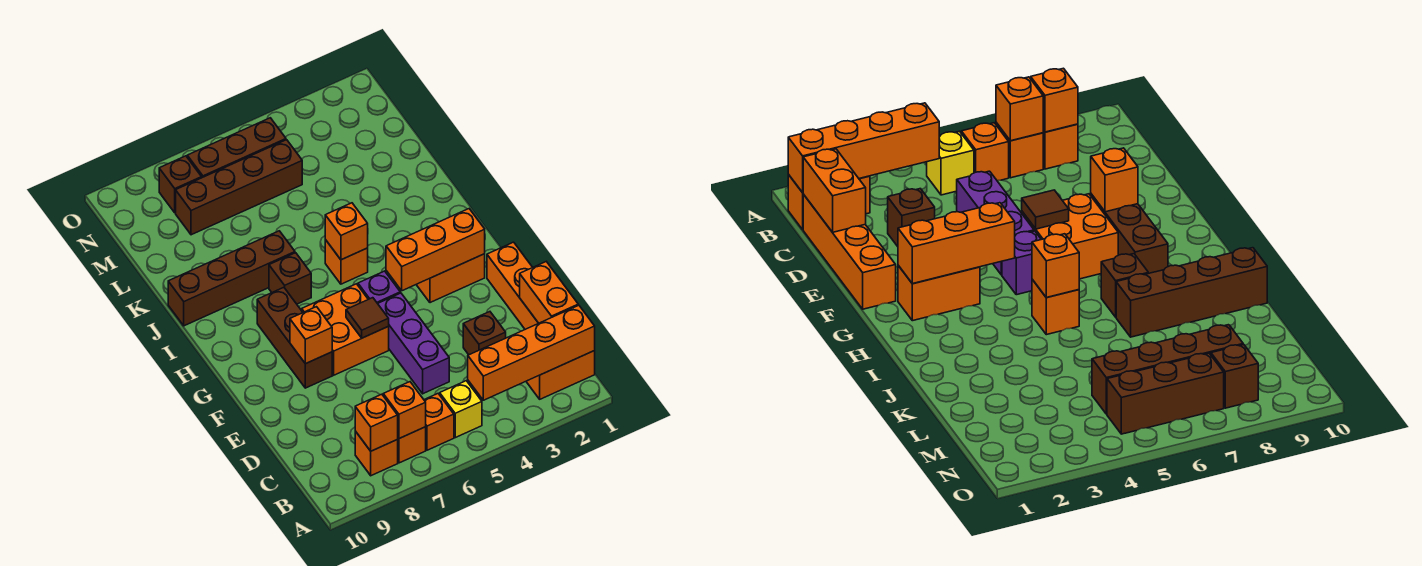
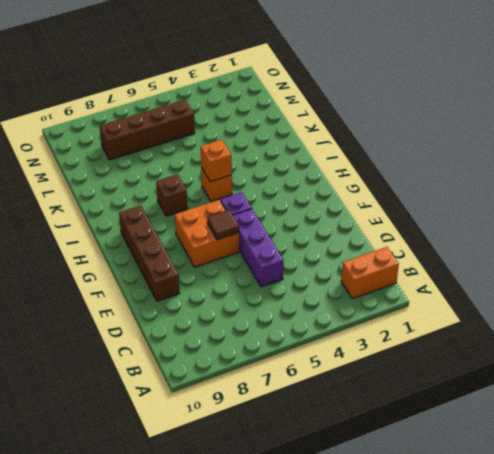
brown 1x4 brick [119,206,179,301] -> brown 1x4 brick turned to [168,231,295,326]
none -> yellow 1x1 brick [440,381,482,438]
none -> orange 1x1 brick [424,394,454,450]
none -> orange 1x1 brick [397,427,426,463]

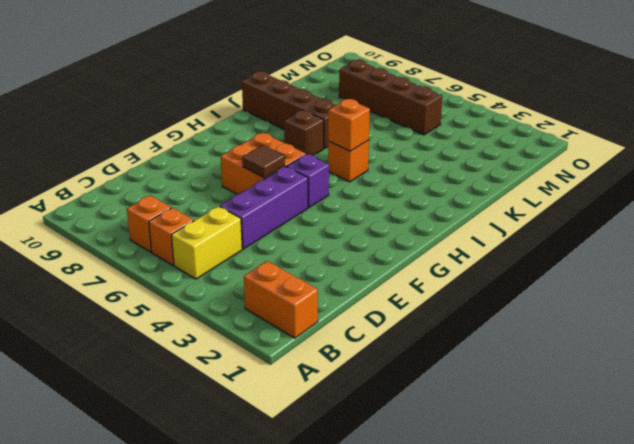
yellow 1x2 brick [171,206,242,279] -> yellow 1x1 brick [440,381,482,438]
none -> orange 1x1 brick [355,431,398,476]
none -> orange 1x4 brick [487,242,538,329]
none -> brown 1x1 brick [463,312,506,355]

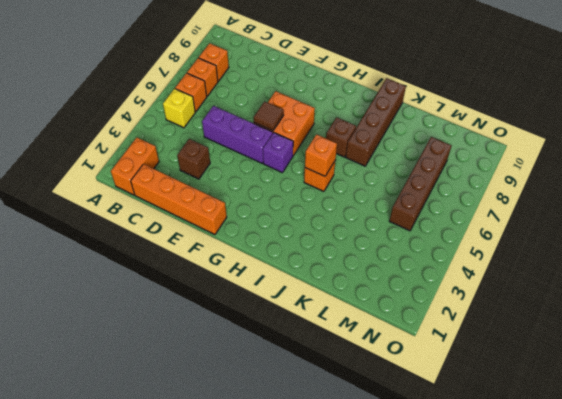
none -> brown 1x3 brick [257,287,332,388]
none -> orange 1x2 brick [416,254,485,303]
none -> brown 1x3 brick [187,118,286,178]

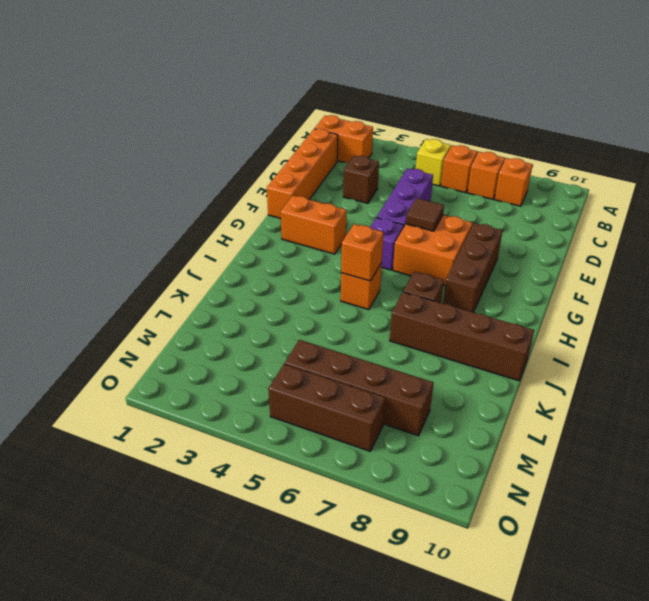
none -> brown 1x1 brick [159,156,202,213]
none -> orange 1x4 brick [468,305,595,400]
none -> orange 1x1 brick [383,382,426,438]

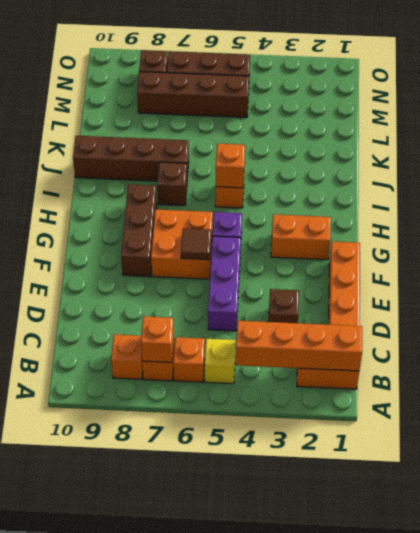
none -> orange 1x1 brick [355,394,398,451]
none -> orange 1x2 brick [520,262,578,323]
none -> orange 1x1 brick [290,307,332,364]

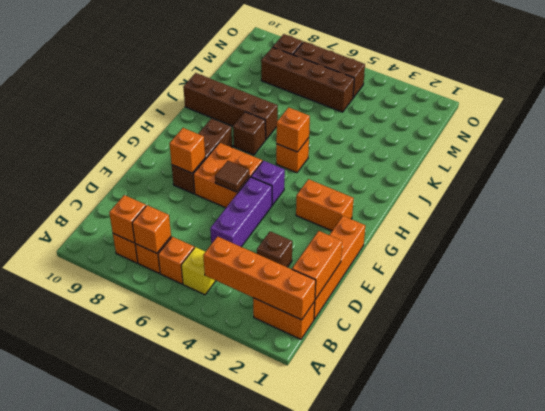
none -> orange 1x3 brick [386,209,485,291]

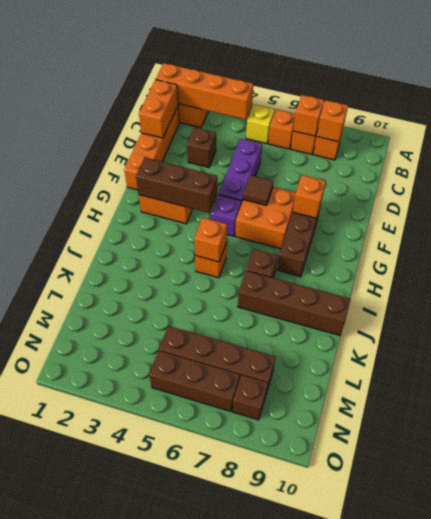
brown 1x3 brick [136,158,217,213] -> orange 1x3 brick [386,209,485,291]

